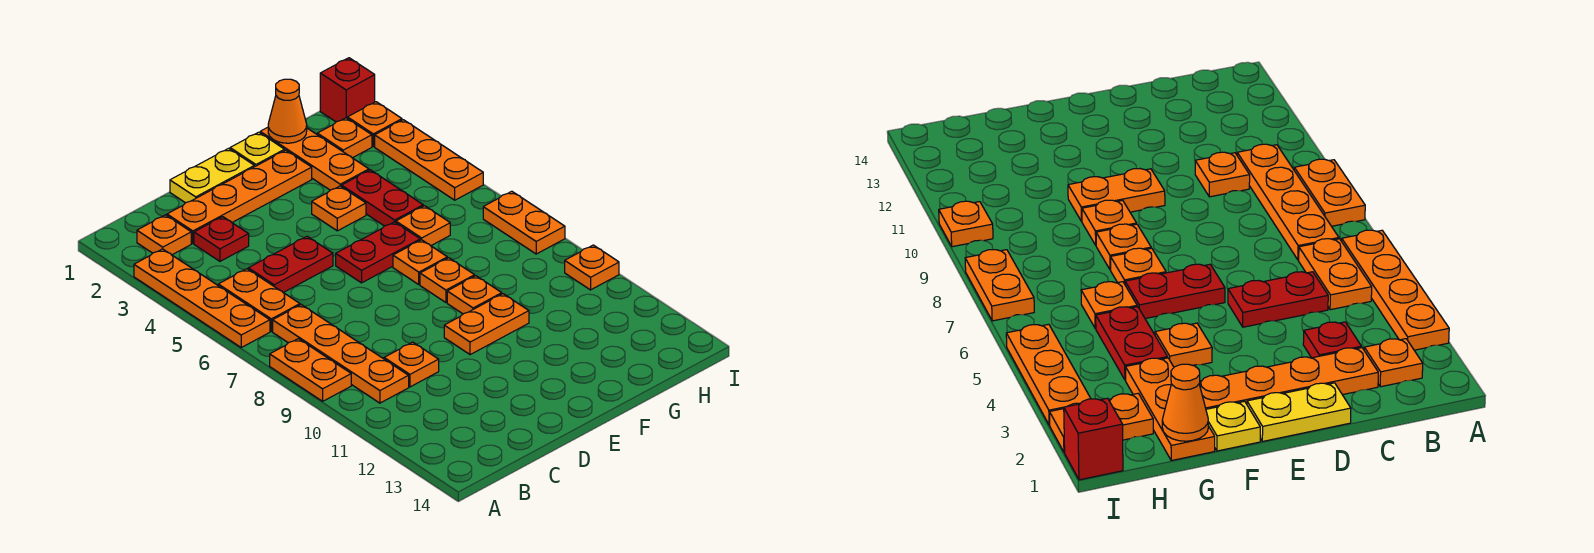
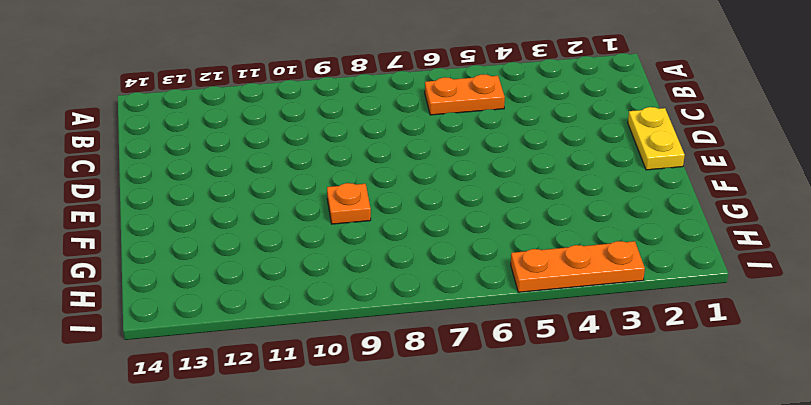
none -> orange 1x4 plate [134,249,270,347]
none -> orange 1x2 plate [270,339,351,401]
none -> orange 1x1 plate [137,215,191,255]

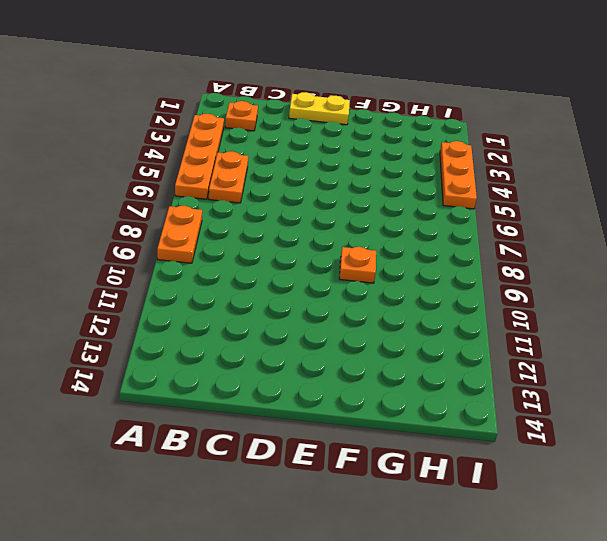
none -> orange 1x4 plate [273,305,409,403]
none -> orange 1x4 plate [167,150,312,243]
none -> red 1x1 plate [194,217,249,261]

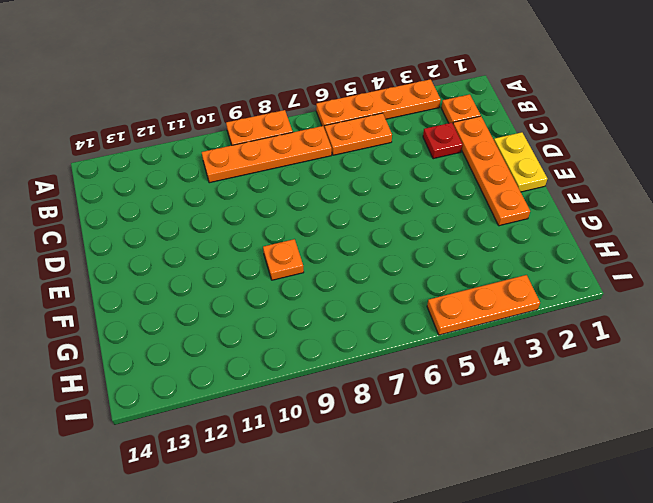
none -> red 1x2 plate [248,236,333,293]
none -> orange 1x1 plate [384,342,439,387]
none -> red 1x2 plate [336,222,420,283]

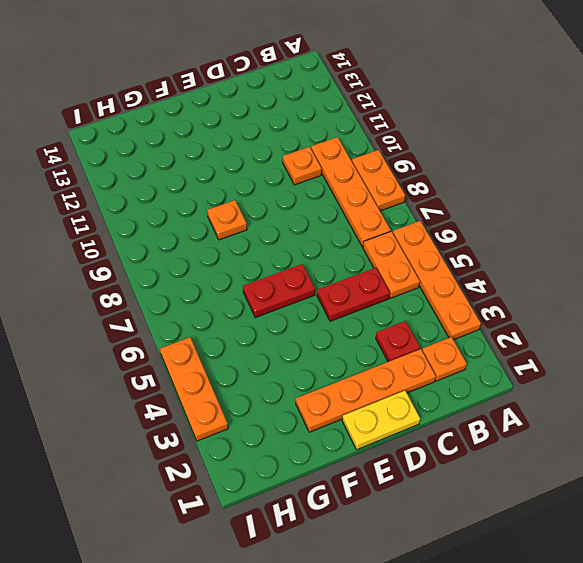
none -> orange 1x2 plate [444,294,529,355]
none -> yellow 1x1 plate [230,132,285,167]
none -> orange 1x1 plate [312,186,366,231]

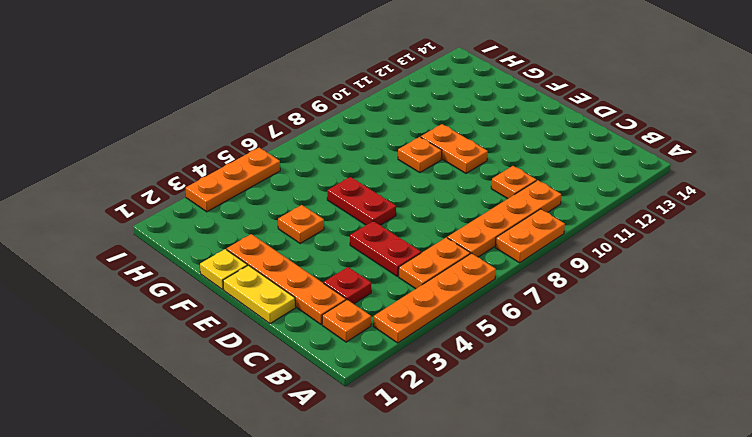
none -> orange 1x1 plate [393,240,447,284]
none -> orange 1x1 plate [420,258,475,302]
none -> orange 1x3 plate [260,127,369,190]

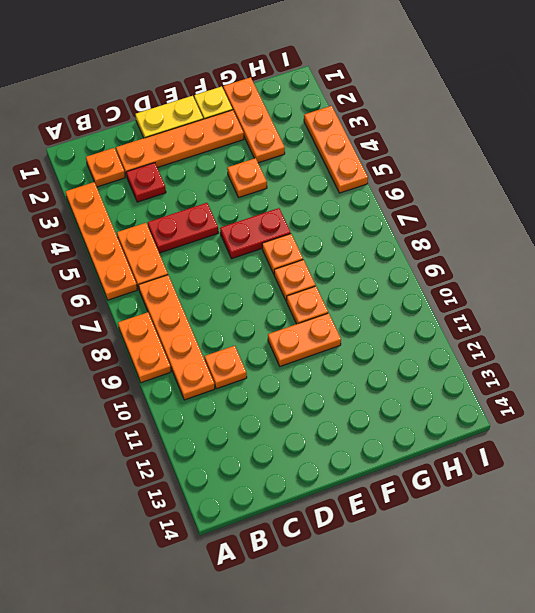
none -> red 1x2 plate [342,170,423,226]
none -> orange 1x1 plate [396,206,450,246]
none -> orange 1x1 plate [317,118,372,158]

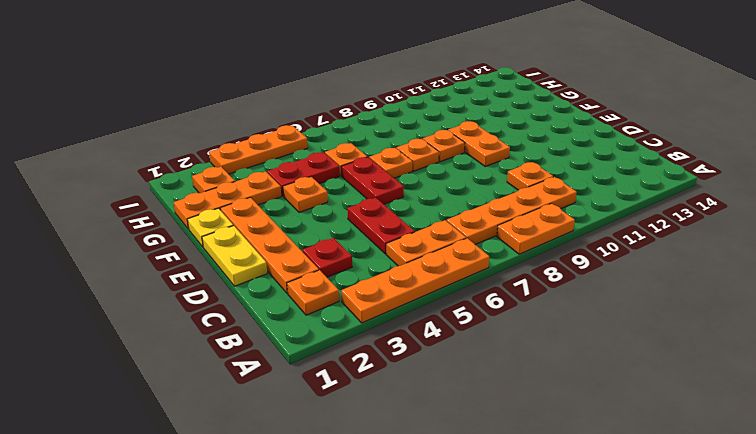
none -> red 1x1 brick [320,58,375,122]
none -> orange 1x1 plate [347,102,402,146]
none -> orange 1x2 plate [483,191,565,254]

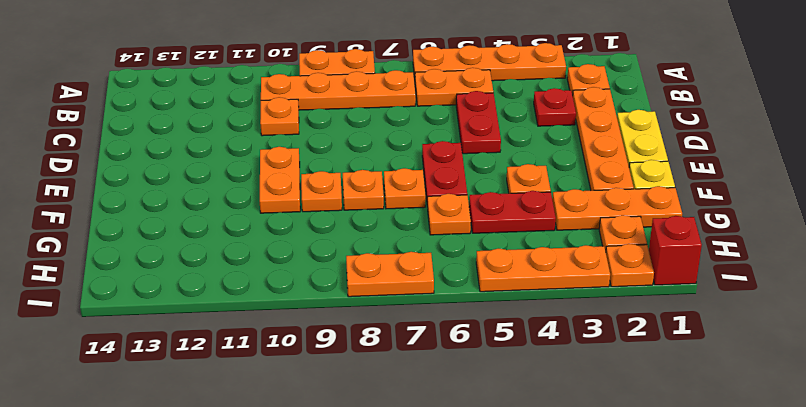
none -> orange 1x1 plate [565,245,619,290]
none -> orange 1x1 cone [268,79,307,143]

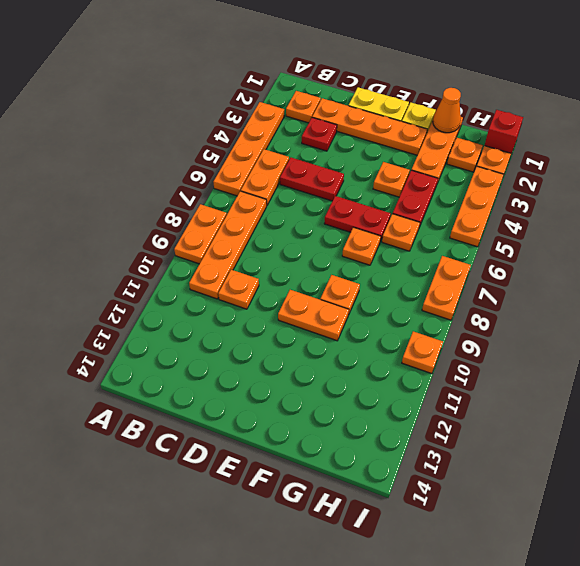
none -> orange 1x1 plate [420,258,475,302]

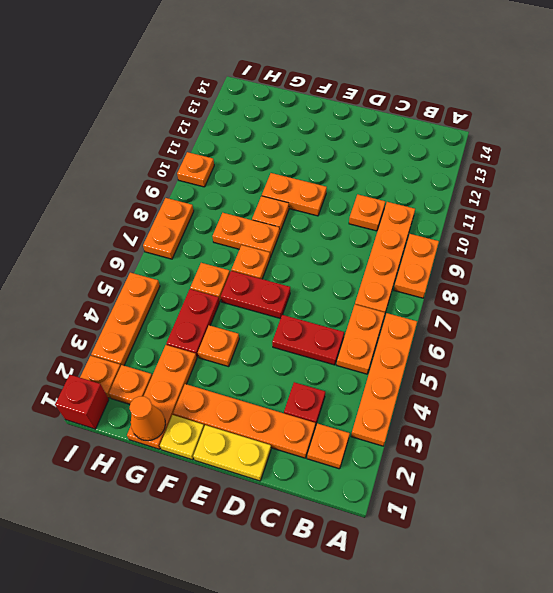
orange 1x2 plate [213,213,280,257] -> orange 1x1 plate [420,258,475,302]

